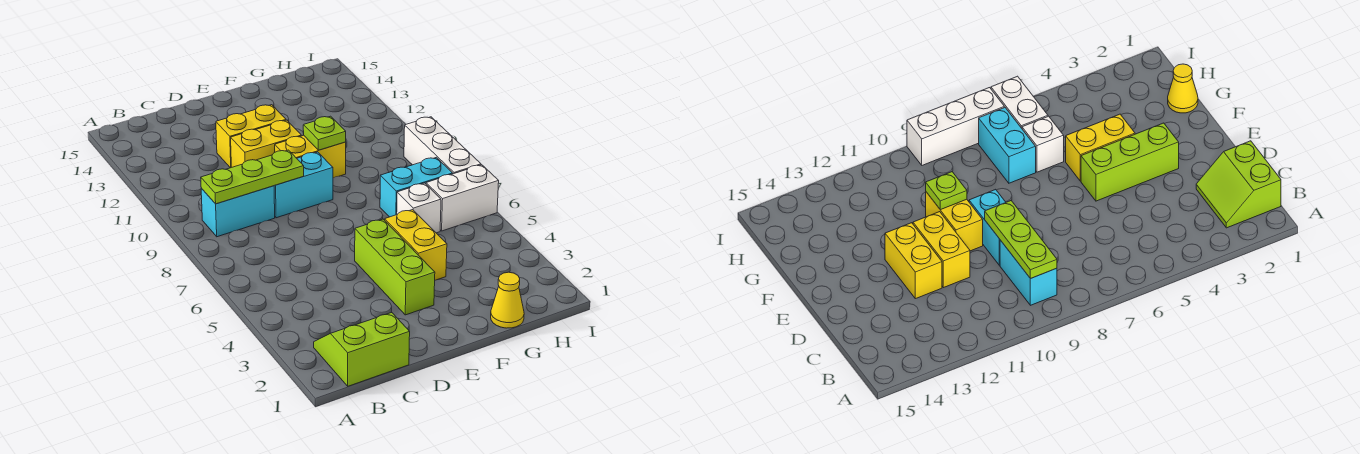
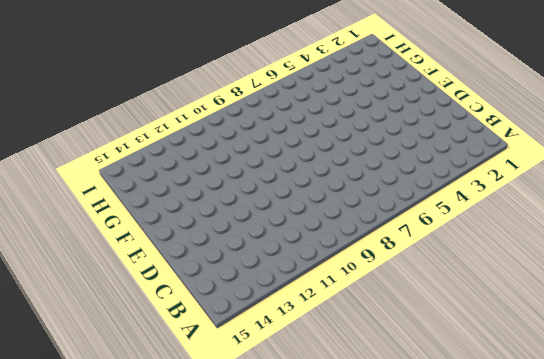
none -> lime 2x2 slope [314,312,410,386]
none -> cyan 1x2 brick [201,186,275,237]
none -> cyan 1x2 brick [274,152,333,218]

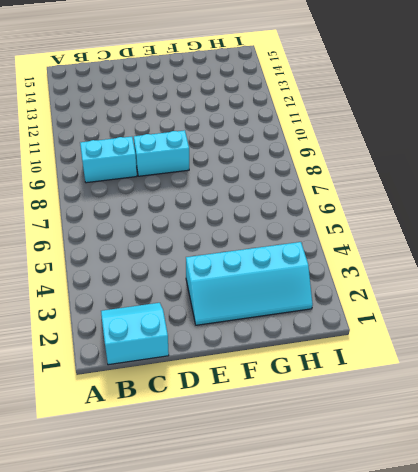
cyan 2x2 slope [101,303,169,365] -> lime 2x2 slope [314,312,410,386]
cyan 2x4 slope [186,242,313,325] -> lime 1x3 brick [355,219,435,315]
none -> yellow 1x2 brick [231,120,301,167]
none -> yellow 1x2 brick [216,105,286,168]
none -> yellow 1x2 brick [275,135,346,178]

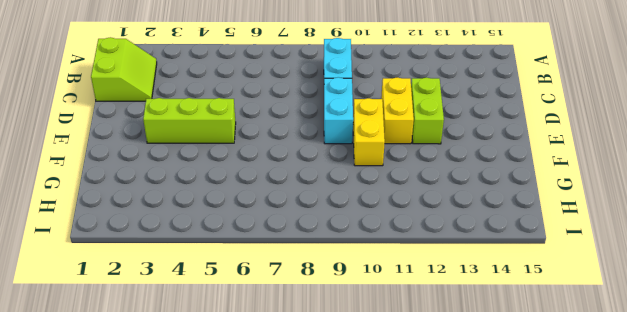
lime 1x2 brick [411,78,444,144] -> yellow 1x2 brick [216,105,286,168]
none -> yellow 1x2 brick [385,210,447,280]
none -> yellow 1x1 cone [491,272,524,328]
none -> white 1x1 brick [397,183,441,233]

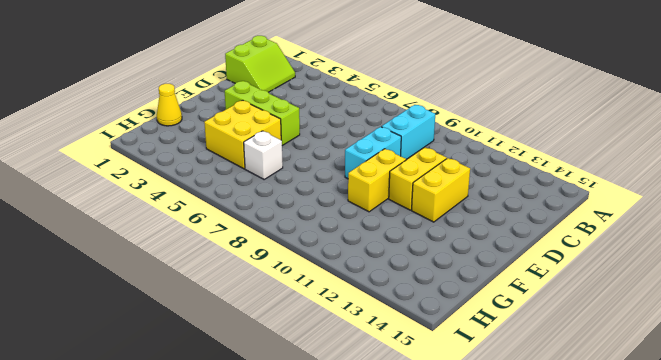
yellow 2x2 brick [204,100,281,169] -> yellow 1x2 brick [385,210,447,280]
none -> cyan 1x2 brick [380,157,453,217]
none -> white 1x2 brick [426,165,499,231]
none -> white 1x3 brick [404,117,481,174]

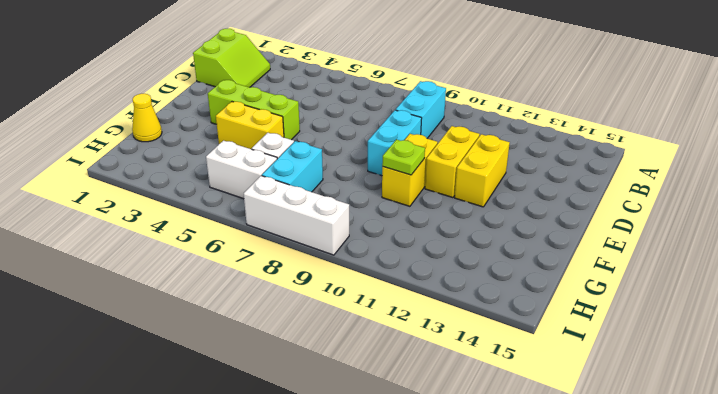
white 1x2 brick [206,141,277,199] -> white 1x2 brick turned to [426,165,499,231]
none -> lime 1x3 plate [201,150,304,204]

